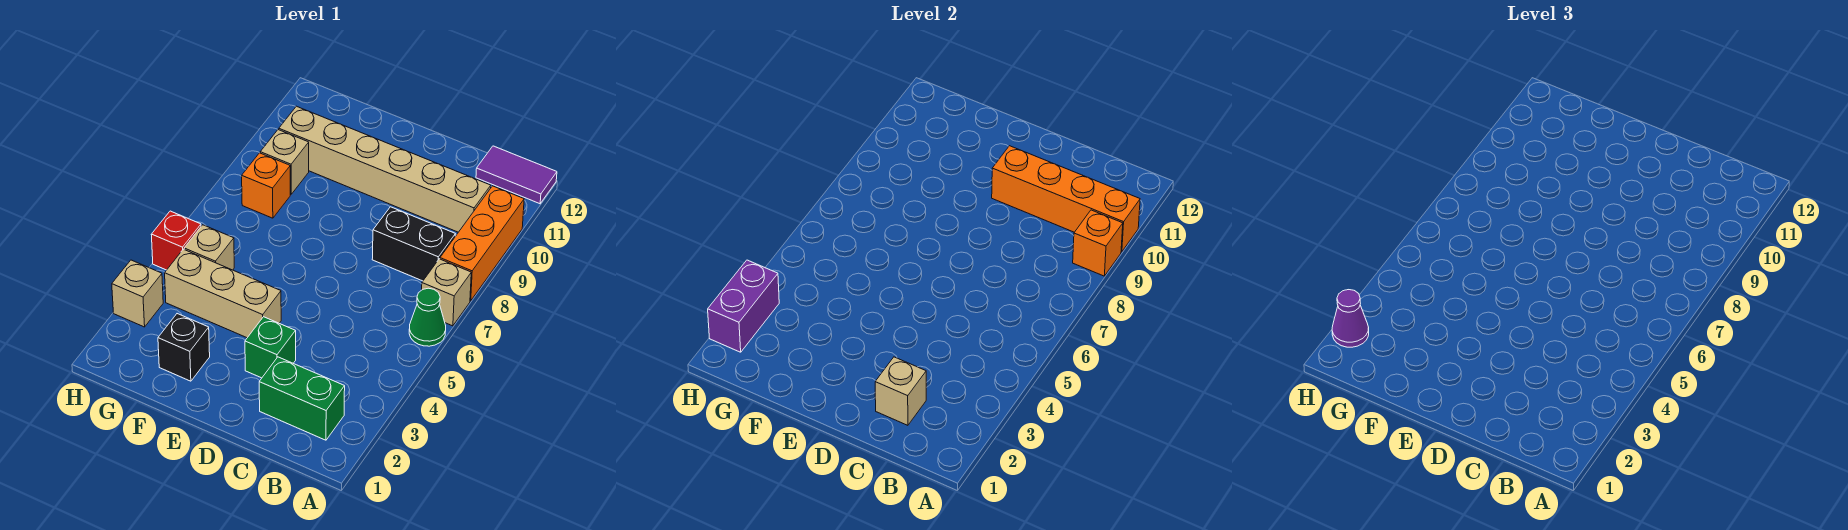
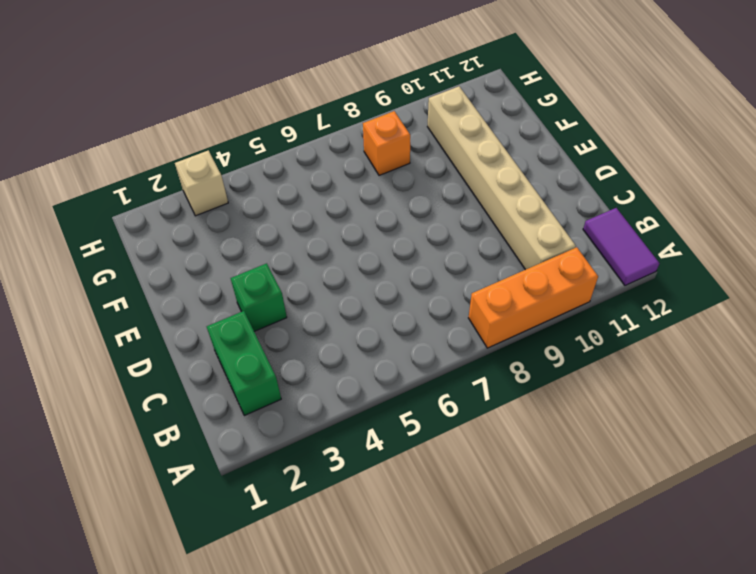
none -> green 1x1 cone [409,288,446,346]
none -> tan 1x1 brick [422,259,471,326]
none -> black 1x2 brick [372,207,455,281]

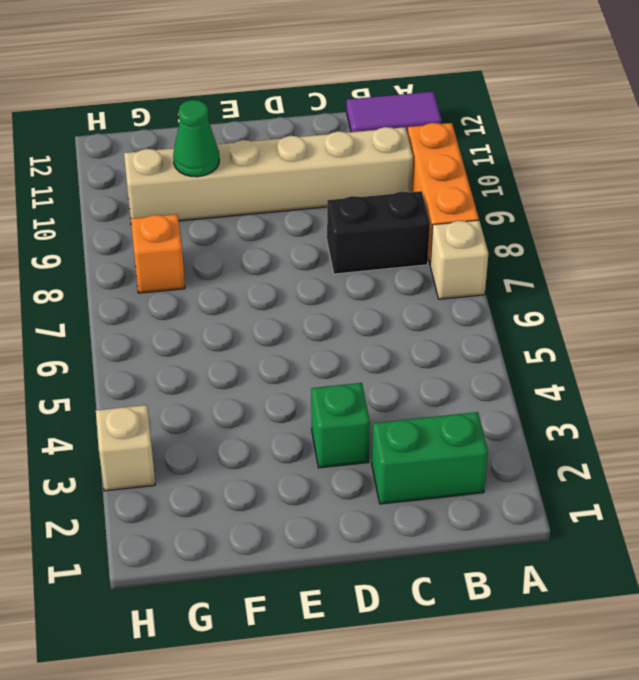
green 1x1 cone [173,100,219,177] -> green 1x1 cone moved to [409,288,446,346]
none -> tan 1x3 brick [165,249,281,338]
none -> black 1x1 brick [158,314,210,381]
none -> tan 1x1 brick [184,225,234,270]

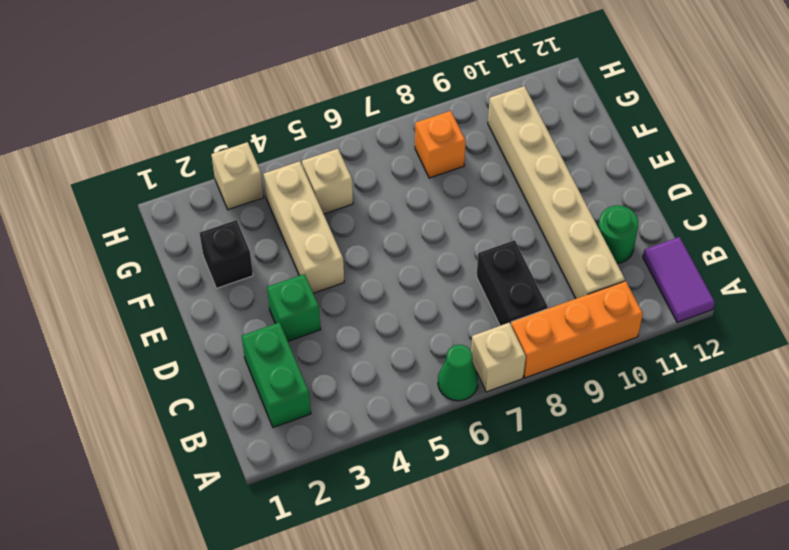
green 1x1 round brick [598,205,639,264] -> none
none -> tan 1x1 brick [260,130,309,194]
none -> red 1x1 brick [151,211,201,270]
none -> orange 1x1 brick [1073,210,1123,276]

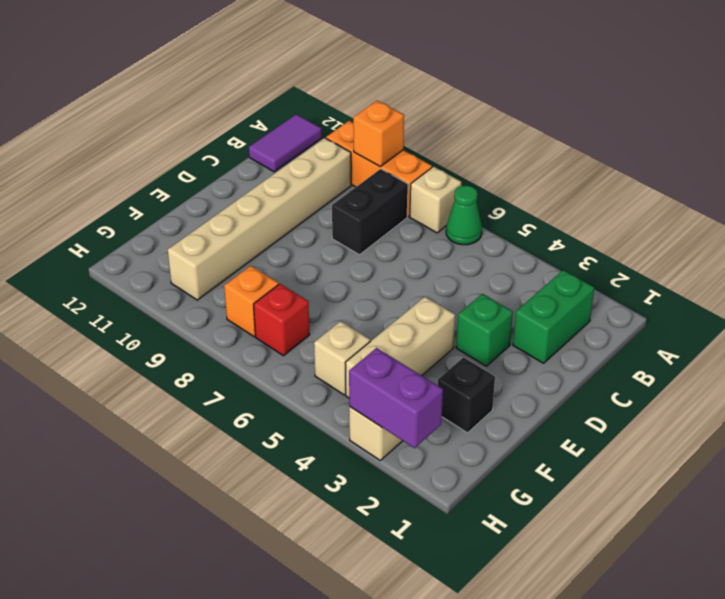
red 1x1 brick [254,284,310,356] -> red 1x1 brick moved to [151,211,201,270]
none -> tan 1x1 brick [260,130,309,194]
none -> orange 1x4 brick [992,146,1140,252]
none -> tan 1x1 brick [875,357,926,425]

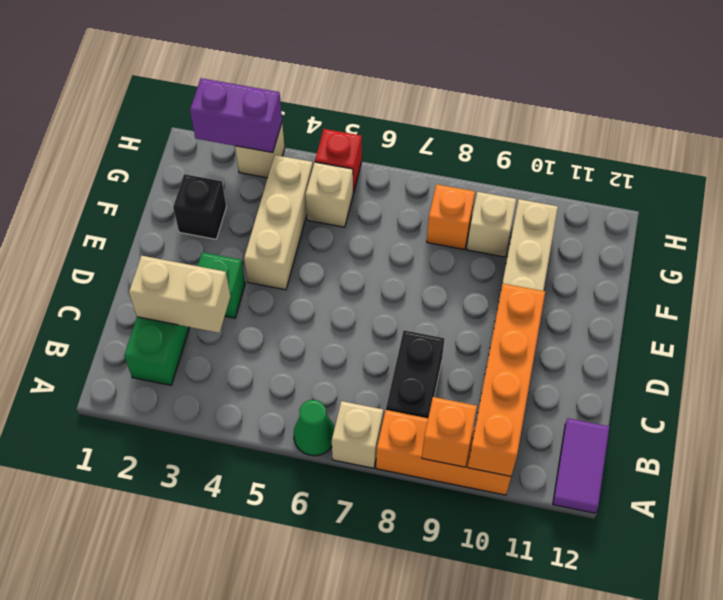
tan 1x2 brick [129,256,230,333] -> tan 1x1 brick [875,357,926,425]
none -> purple 1x1 cone [1332,290,1369,347]

